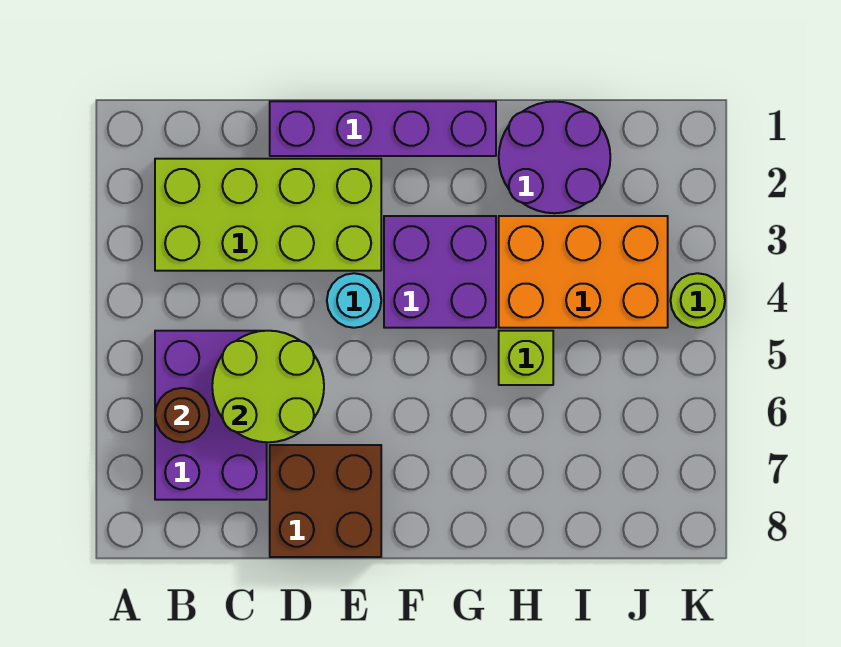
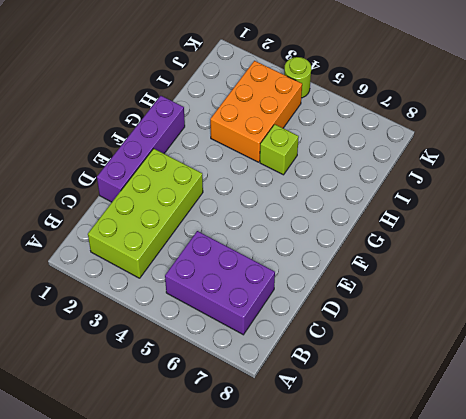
none -> brown 2x2 brick [270,445,381,557]
none -> cyan 1x1 round brick [327,273,381,328]
none -> purple 2x2 brick [384,216,496,328]

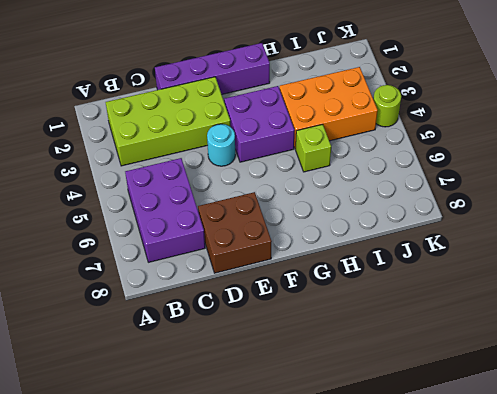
none -> purple 2x2 round brick [499,101,610,213]
none -> brown 1x1 round brick [155,388,209,442]
none -> lime 2x2 round brick [212,331,324,442]

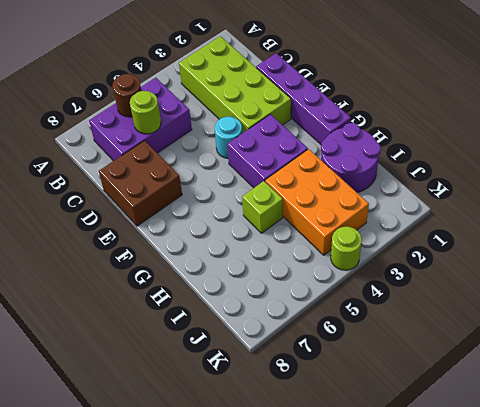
lime 1x1 round brick [130,91,161,134] -> lime 2x2 round brick [212,331,324,442]

